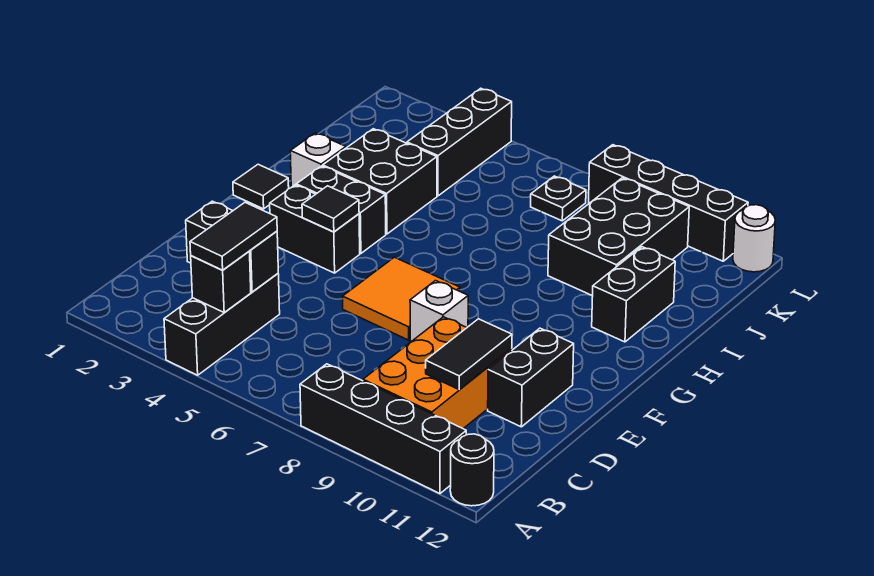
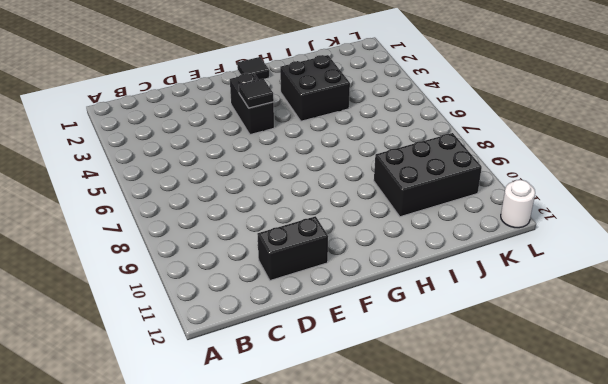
none -> black 1x3 brick [164,274,280,375]
none -> black 1x4 brick [300,364,466,494]
none -> black 1x1 round brick [450,434,494,506]

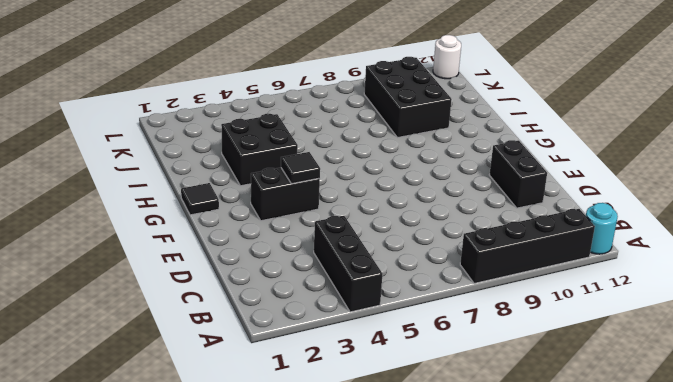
cyan 1x1 round brick [586,203,618,254] -> black 1x1 round brick [450,434,494,506]
none -> orange 2x3 brick [363,317,512,429]
none -> orange 2x2 tile [343,257,460,340]
none -> white 1x1 brick [410,281,468,342]

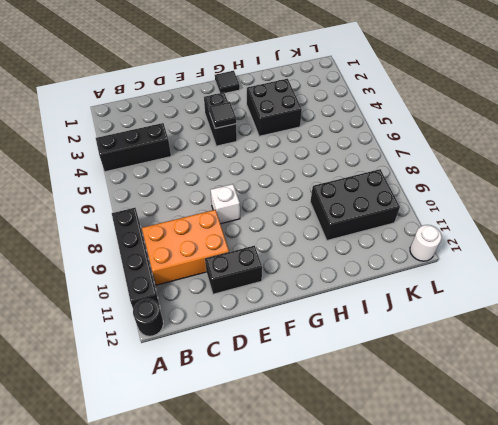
none -> orange 2x2 tile [343,257,460,340]
none -> black 1x2 brick [296,166,386,253]
none -> white 1x1 brick [290,133,346,187]

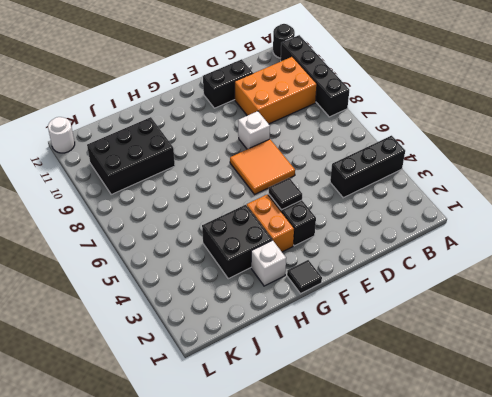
orange 1x2 brick [247,194,294,252] -> black 1x2 brick [296,166,386,253]
none -> black 1x2 brick [592,247,675,342]
none -> black 1x3 brick [407,88,512,196]
none -> black 1x1 plate [531,176,586,221]

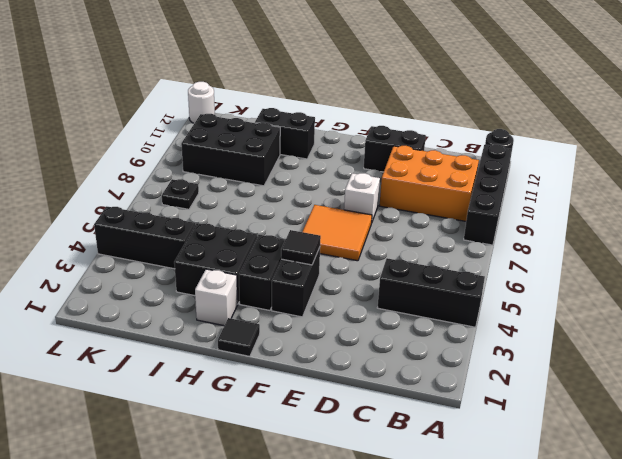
none -> black 1x4 brick [589,145,748,261]
none -> black 1x1 brick [191,252,251,313]
none -> black 1x2 brick [186,201,278,292]

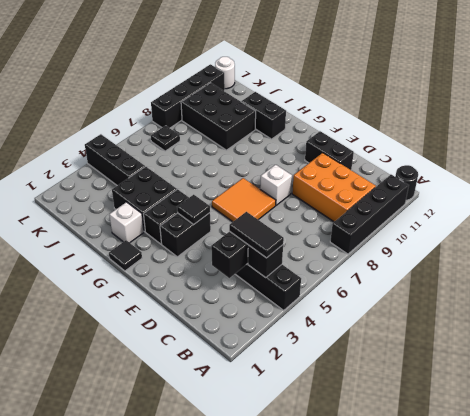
none -> black 1x2 tile [426,319,512,389]

